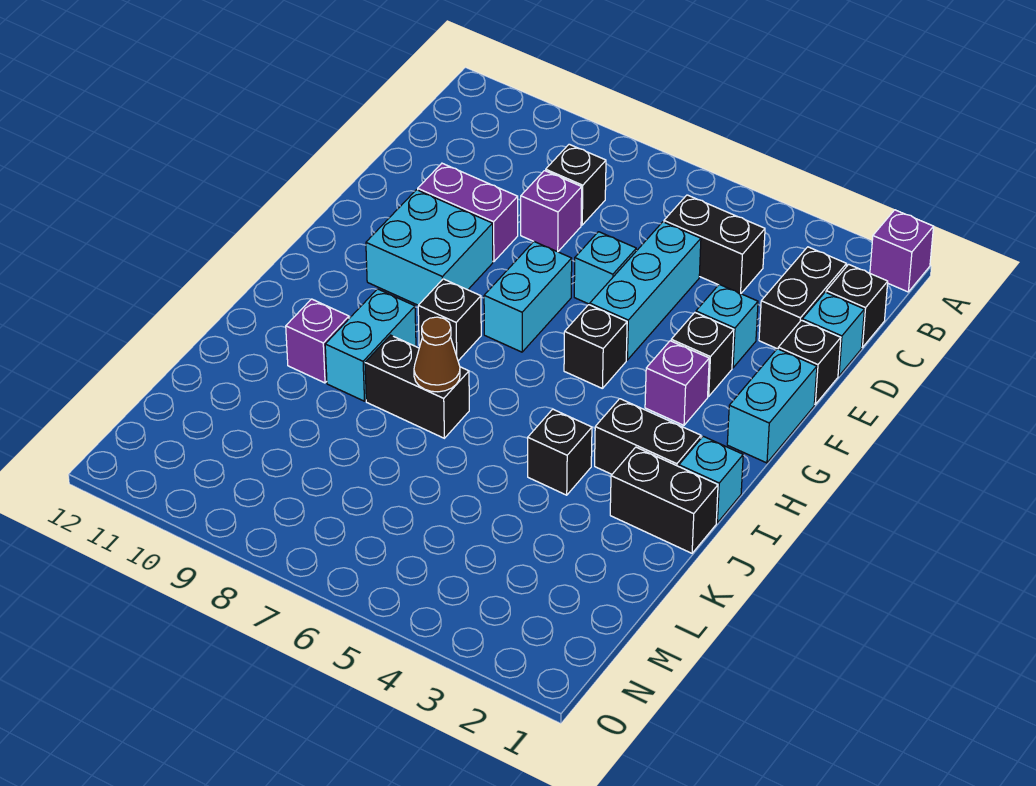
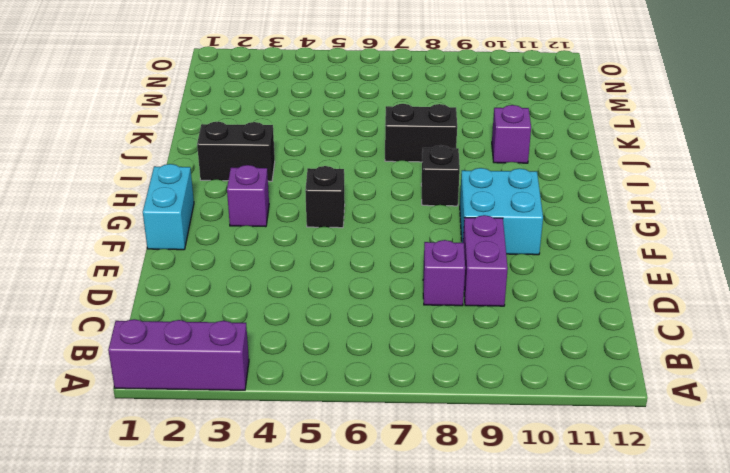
purple 1x3 brick [108,319,249,390] -> purple 1x1 brick [870,210,934,292]
purple 1x2 brick [463,215,508,306] -> purple 1x2 brick turned to [418,163,518,262]
none -> black 1x1 brick [826,264,888,347]
none -> black 1x2 brick [759,247,847,349]
none -> black 1x2 brick [664,195,765,293]

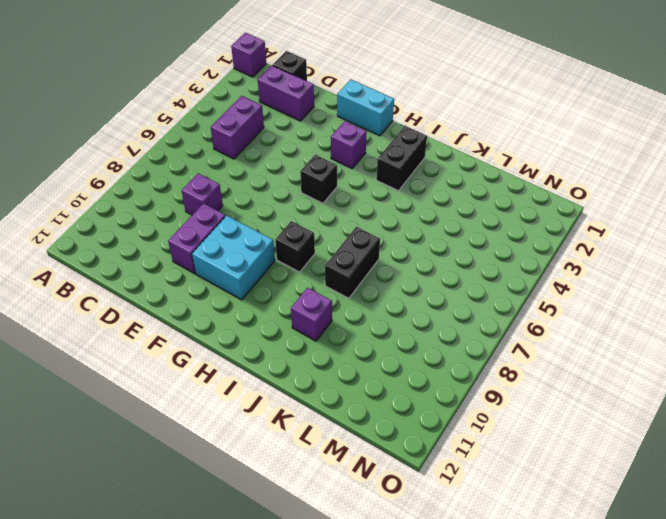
purple 1x2 brick [258,65,314,121] -> black 1x2 brick [759,247,847,349]
purple 1x2 brick [211,96,264,159] -> black 1x2 brick [664,195,765,293]
none -> black 1x1 brick [546,144,606,225]
none -> cyan 1x1 brick [802,292,864,376]
none -> cyan 1x3 brick [590,222,701,360]

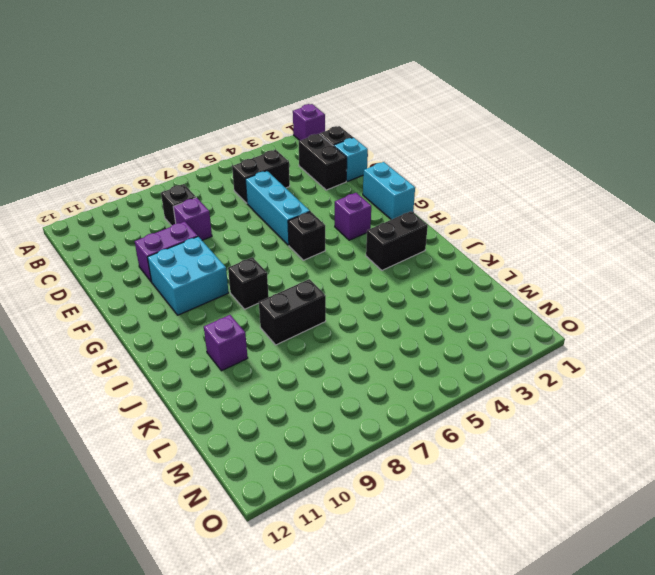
none -> black 1x1 brick [778,320,841,404]
none -> cyan 1x1 brick [696,284,758,368]
none -> cyan 1x1 brick [574,232,636,304]

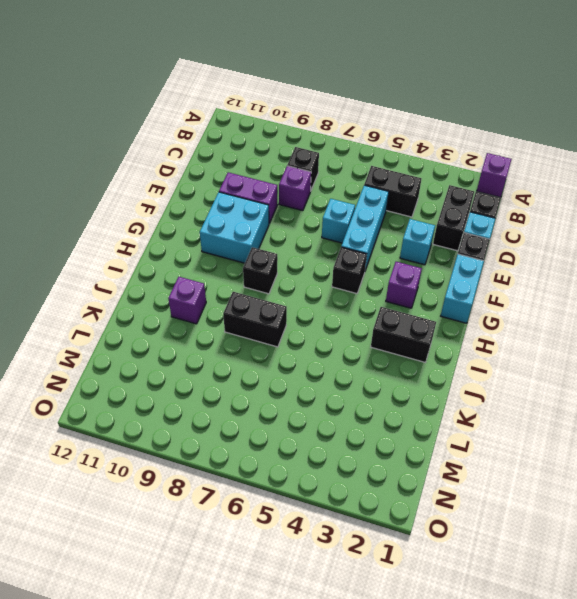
none -> black 1x1 brick [671,313,734,396]
none -> cyan 1x2 brick [484,242,572,352]
none -> cyan 1x1 brick [679,436,743,523]

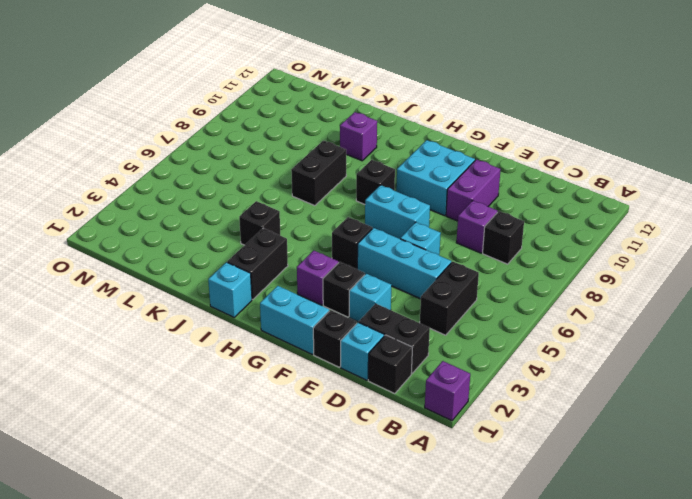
none -> cyan 1x2 brick [325,289,416,401]
none -> black 1x2 brick [610,447,718,553]
none -> brown 1x1 cone [414,317,460,392]

